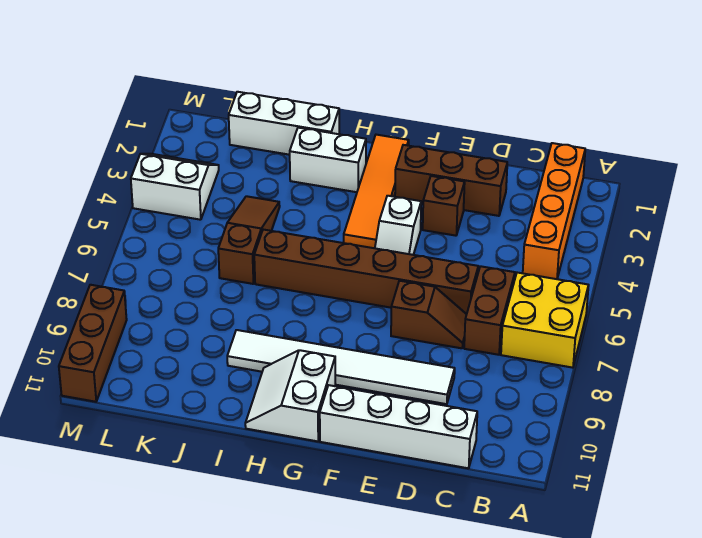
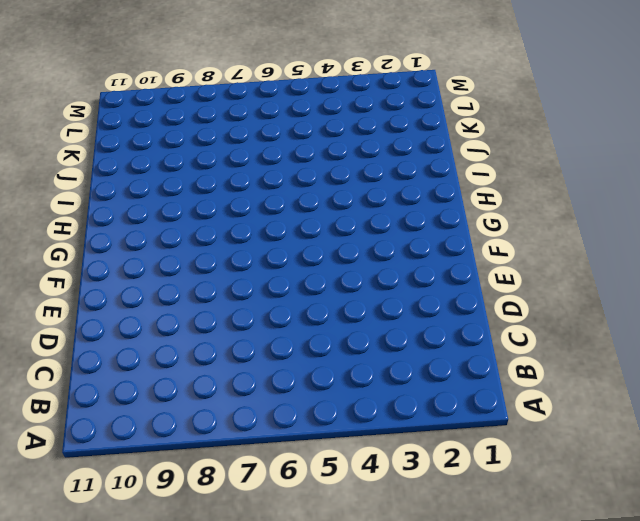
none -> yellow 2x2 brick [501,273,589,368]
none -> orange 1x4 brick [523,143,585,279]
none -> brown 1x2 brick [464,266,515,355]

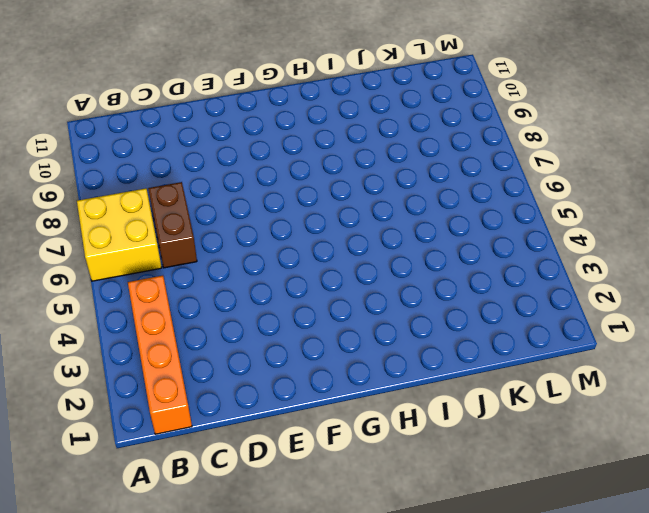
none -> white 1x4 brick [320,385,477,468]
none -> brown 1x3 brick [395,145,507,216]
none -> brown 1x6 brick [254,230,478,314]

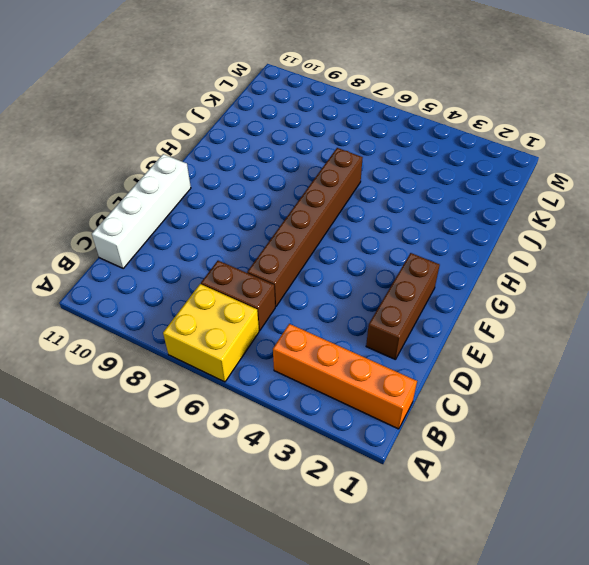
none -> brown 1x2 slope [391,281,467,348]
none -> white 1x6 tile [227,330,455,404]
none -> brown 1x1 brick [423,176,465,236]

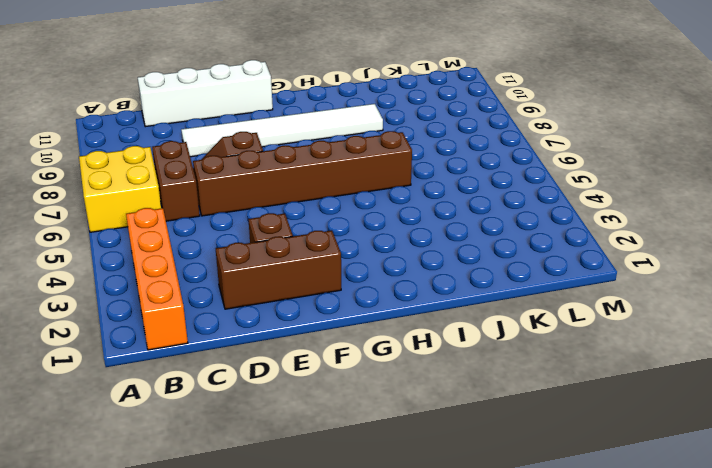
none -> white 1x2 slope [375,196,421,255]
none -> orange 1x4 tile [344,135,409,248]
none -> white 2x2 slope [245,350,335,441]

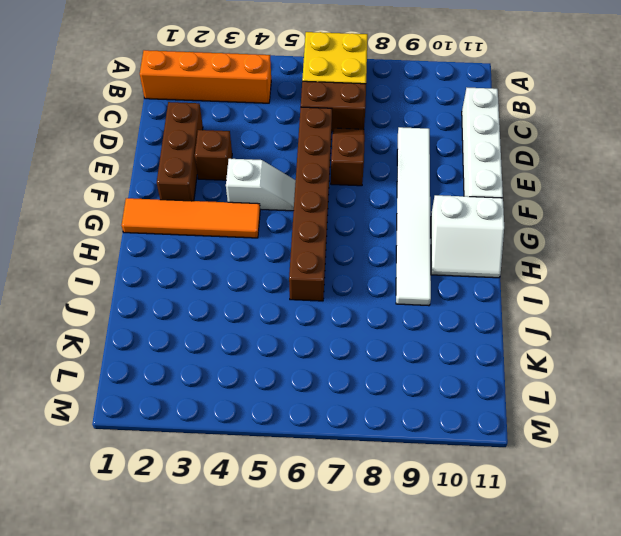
none -> white 1x2 brick [290,128,366,192]
none -> white 1x3 brick [229,92,339,155]
none -> brown 1x3 slope [218,196,280,284]

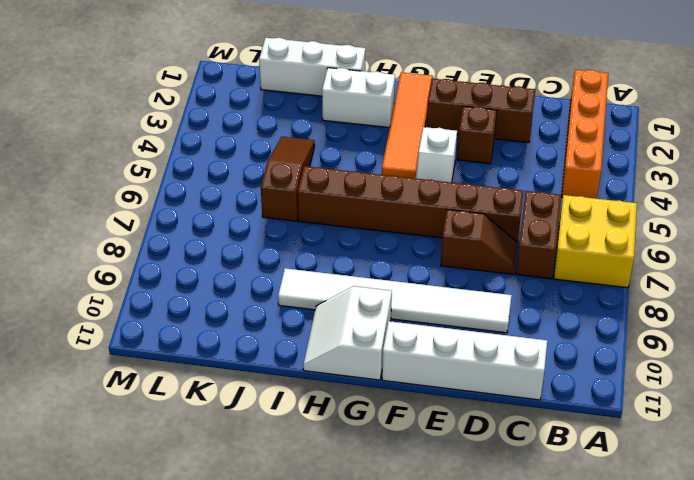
none -> white 2x2 slope [131,154,219,220]
none -> brown 1x3 brick [59,285,127,402]

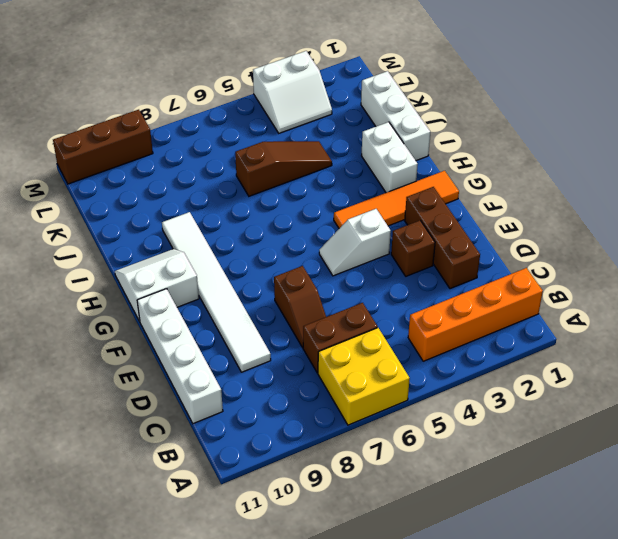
white 2x2 slope [253,51,332,133] -> white 2x2 slope turned to [131,154,219,220]
none -> brown 1x6 brick [254,230,478,314]

